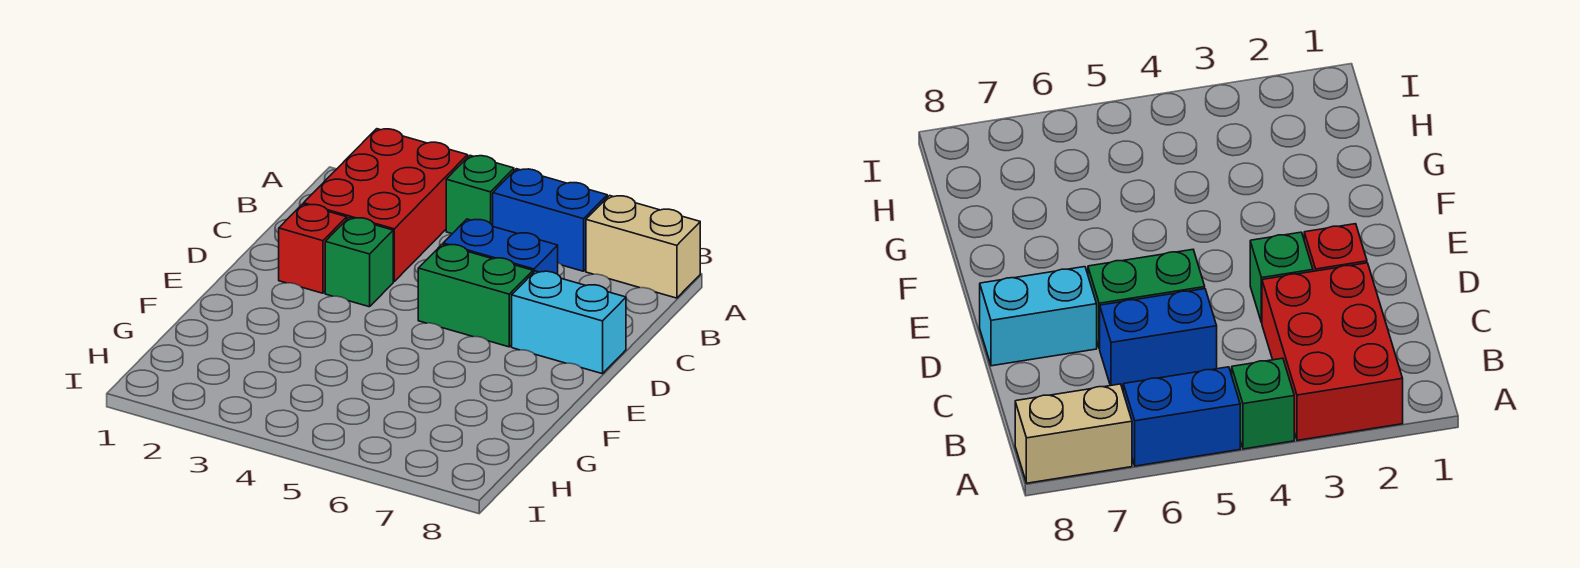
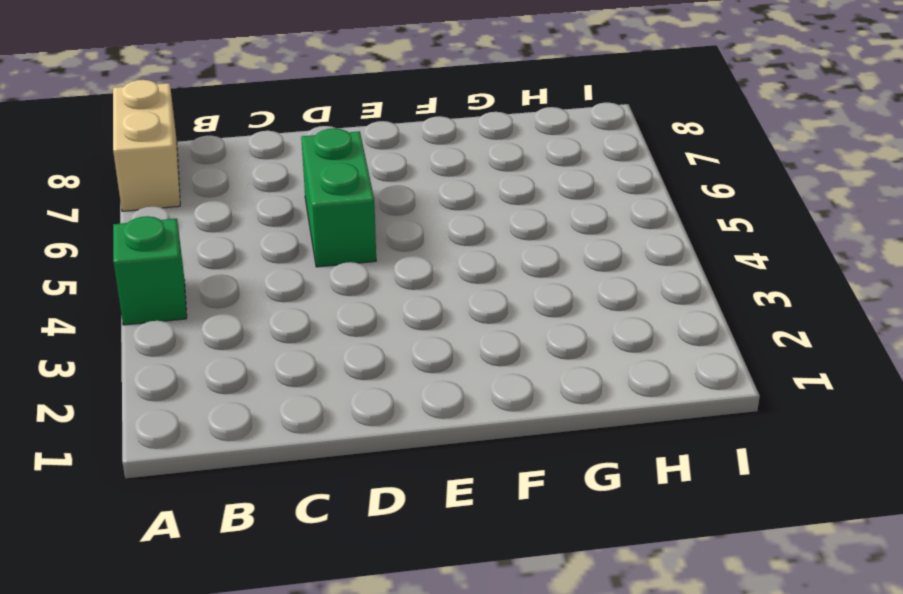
none -> red 2x3 brick [303,129,468,281]
none -> blue 1x2 brick [493,169,607,271]

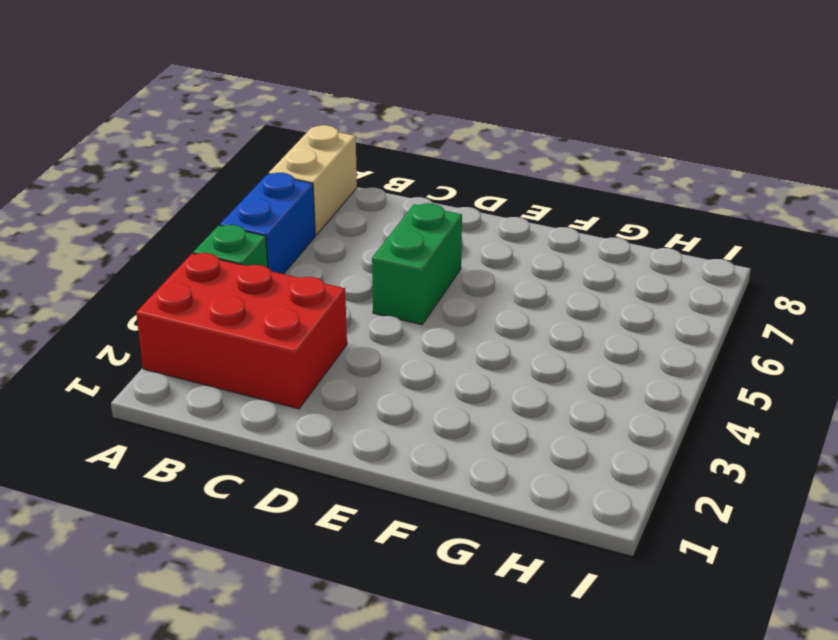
none -> blue 1x2 brick [443,219,558,274]
none -> red 1x1 brick [279,204,347,293]

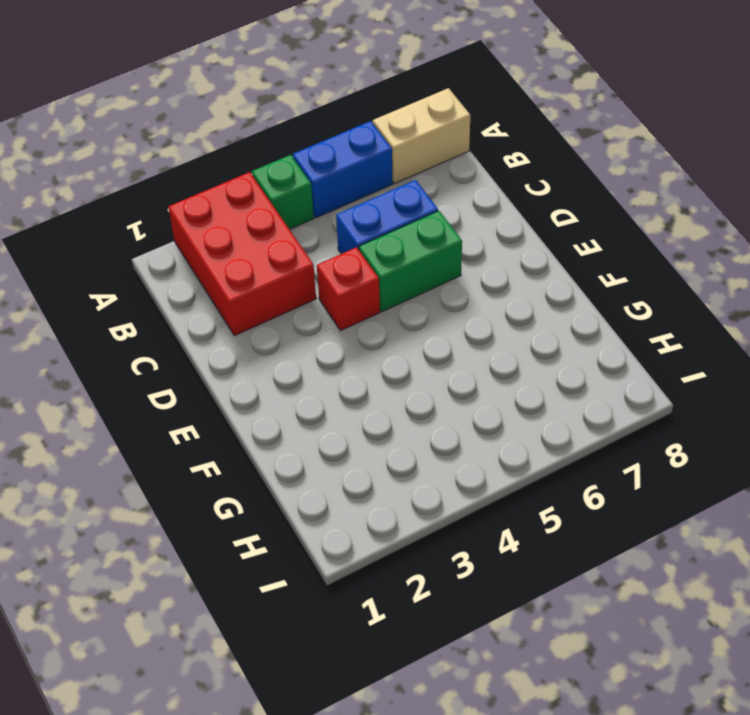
red 1x1 brick [317,247,380,331] -> red 1x1 brick moved to [279,204,347,293]
none -> green 1x1 brick [325,218,393,307]
none -> cyan 1x2 brick [512,271,626,374]

